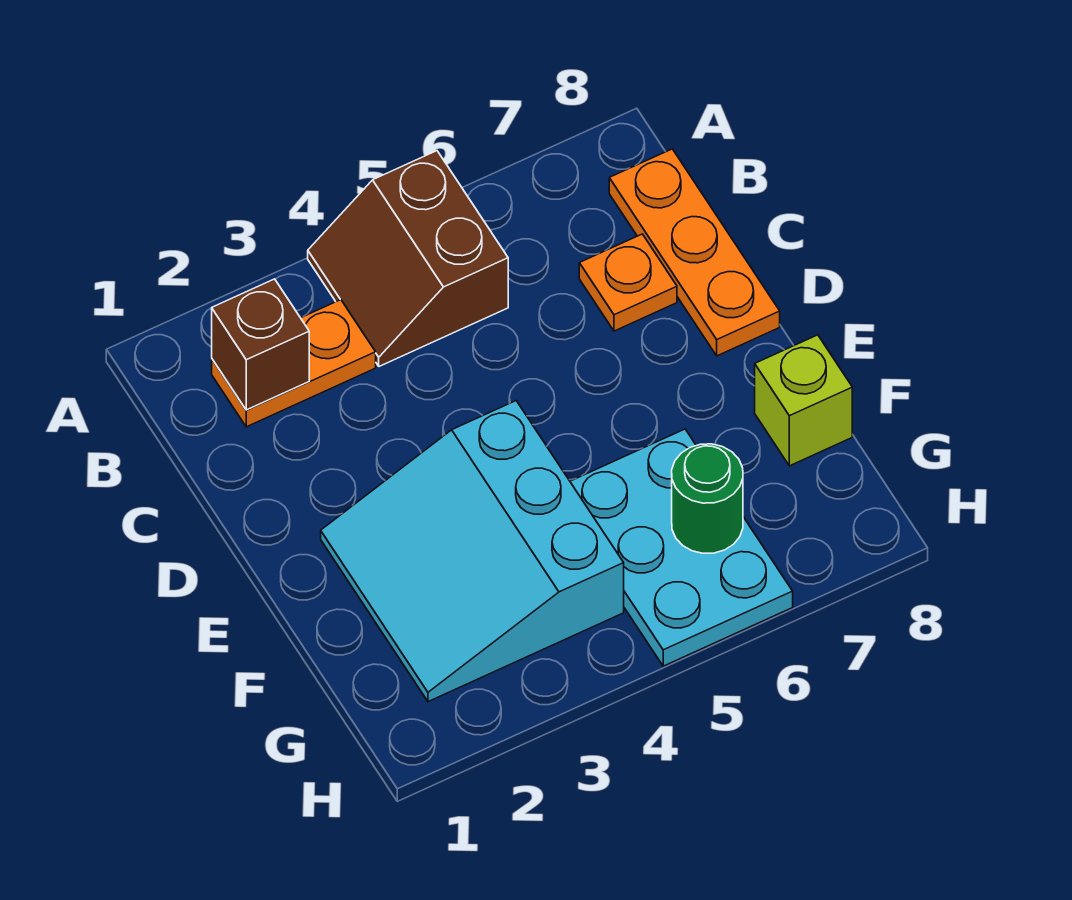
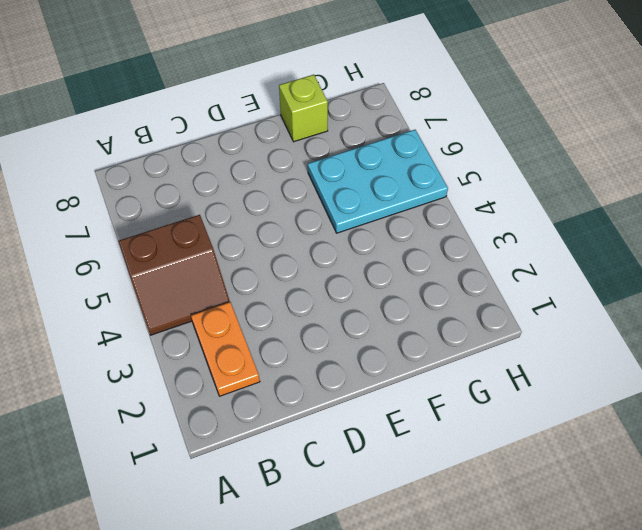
none -> orange 1x3 plate [609,149,780,356]
none -> orange 1x1 plate [579,234,677,331]

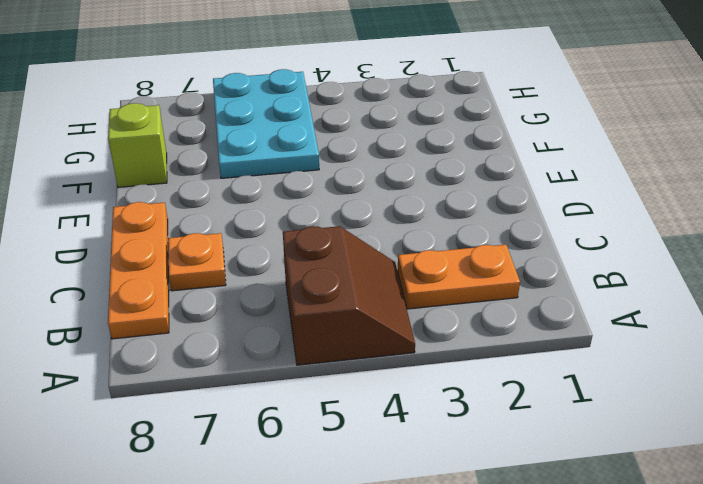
none -> cyan 3x3 slope [321,401,624,702]
none -> brown 1x1 brick [212,279,309,410]

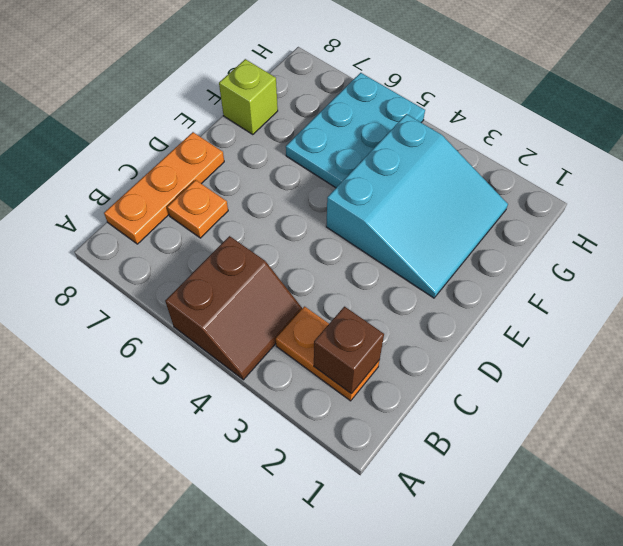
none -> green 1x1 round brick [672,444,743,553]

